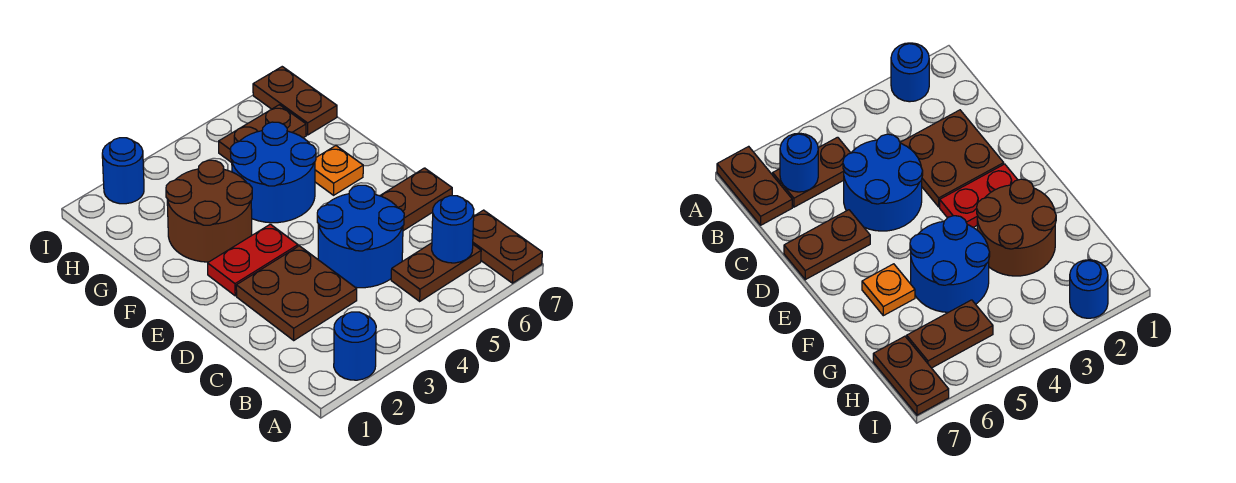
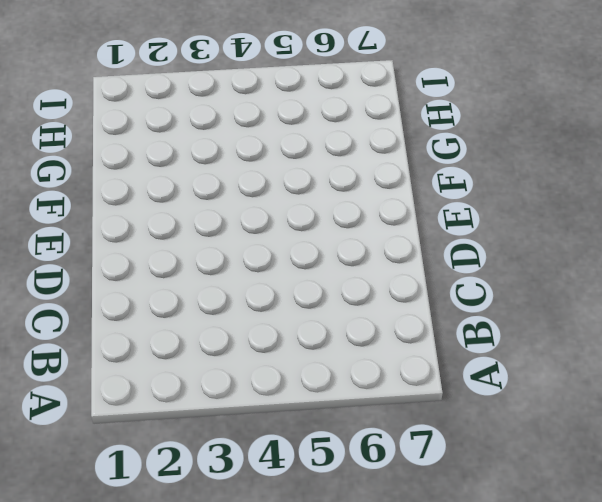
none -> blue 1x1 round brick [334,312,376,380]
none -> brown 1x2 plate [473,210,542,283]
none -> brown 1x2 plate [391,243,481,301]

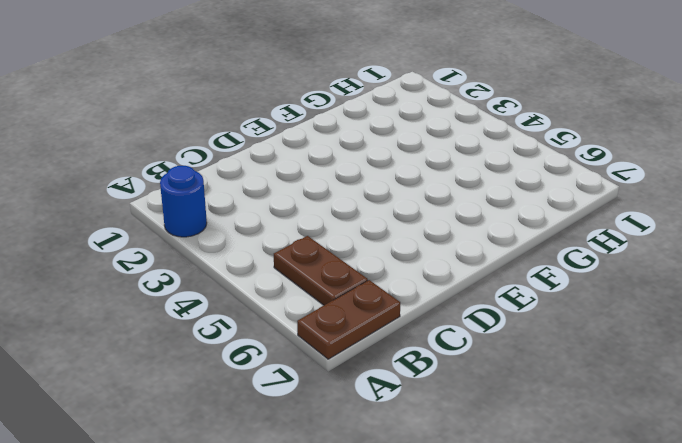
none -> brown 2x2 plate [236,246,357,340]
none -> blue 2x2 round brick [317,185,404,288]
none -> brown 1x2 plate [380,168,452,231]

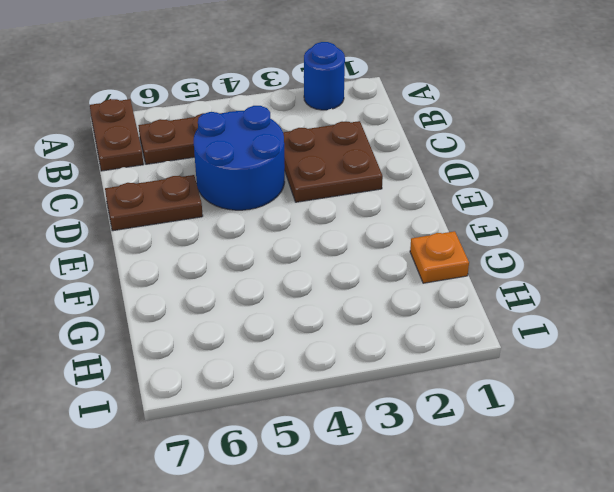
orange 1x1 plate [410,231,469,283] -> orange 1x1 plate moved to [315,146,363,195]
none -> red 1x2 plate [208,224,298,296]
none -> brown 2x2 round brick [166,160,252,262]
none -> blue 2x2 round brick [230,122,316,223]

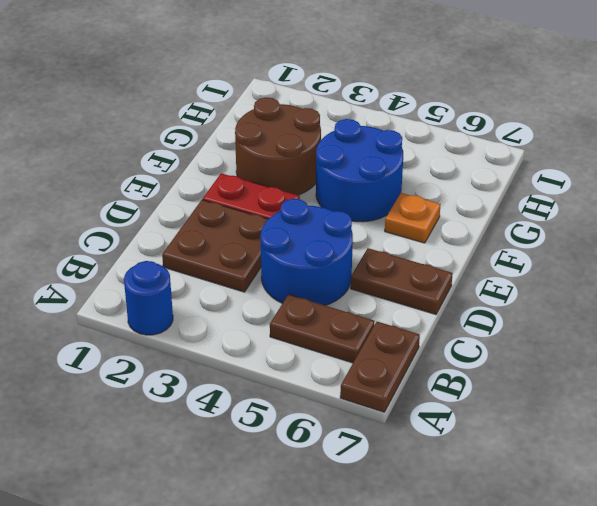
none -> brown 1x2 plate [219,105,306,163]
none -> brown 1x2 plate [253,67,337,135]
none -> blue 1x1 round brick [102,138,144,204]

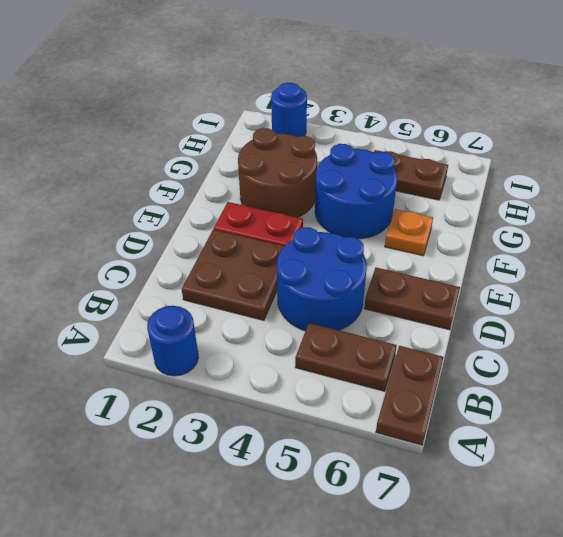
none -> brown 1x2 plate [253,67,337,135]
none -> blue 1x1 round brick [432,196,474,263]

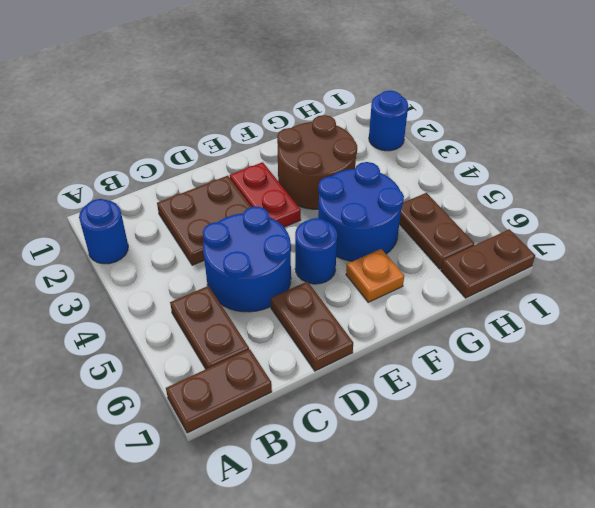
blue 1x1 round brick [295,218,337,284] -> blue 1x1 round brick moved to [432,196,474,263]

